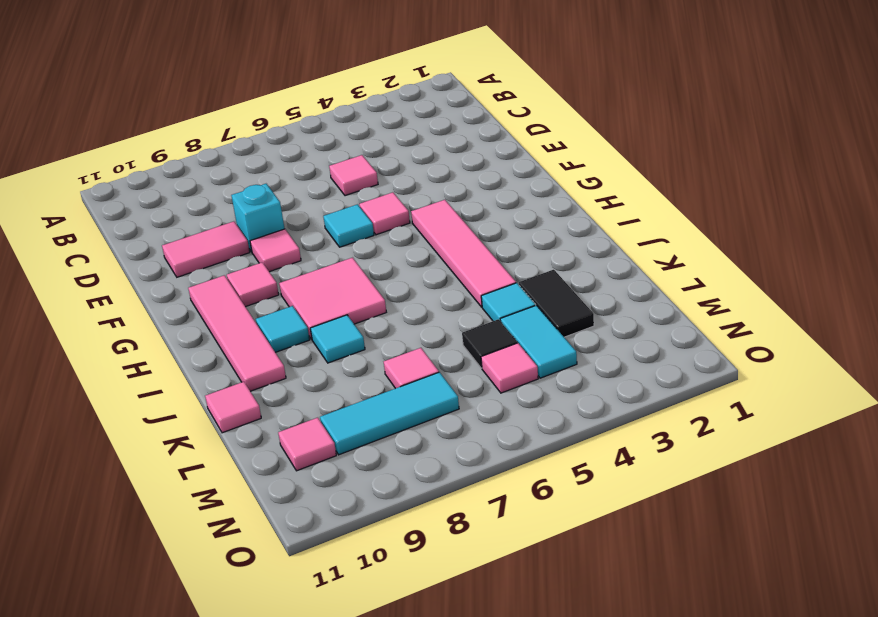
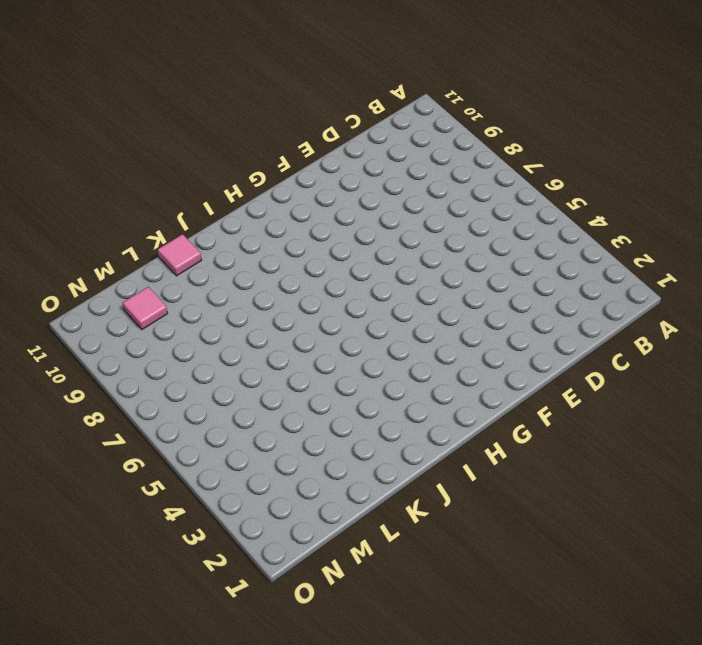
none -> pink 1x1 tile [329,155,378,196]
none -> cyan 1x1 brick [231,184,284,252]
none -> pink 1x2 tile [162,221,250,277]

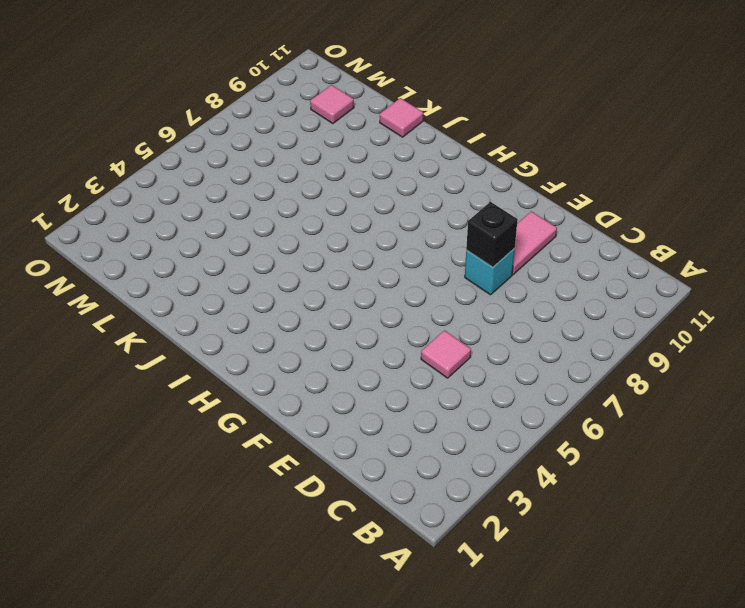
black 1x1 brick [466,202,518,267] -> none
none -> pink 1x1 tile [359,192,410,235]
none -> cyan 1x1 tile [323,204,374,247]
none -> pink 1x1 tile [250,229,301,272]

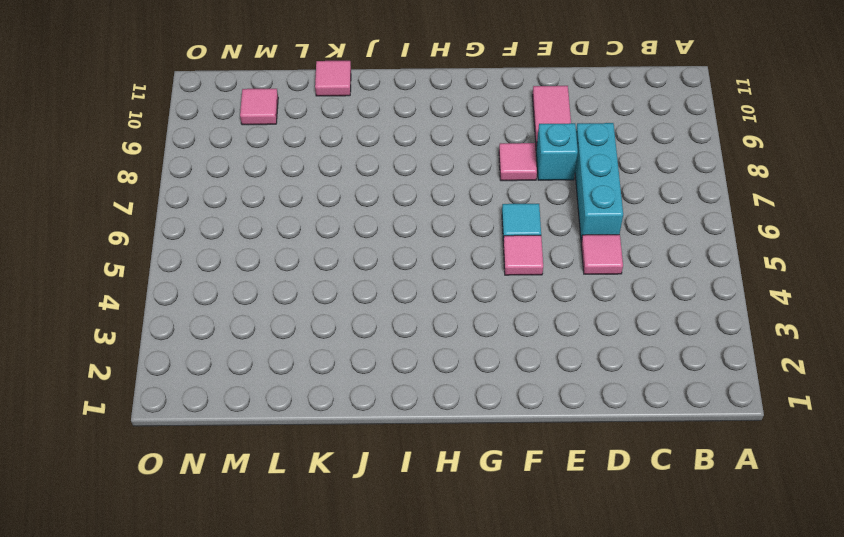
cyan 1x3 brick [575,123,623,241] -> none
none -> pink 1x4 tile [411,200,516,307]
none -> pink 1x1 tile [227,262,279,307]
none -> pink 1x4 tile [188,275,286,391]

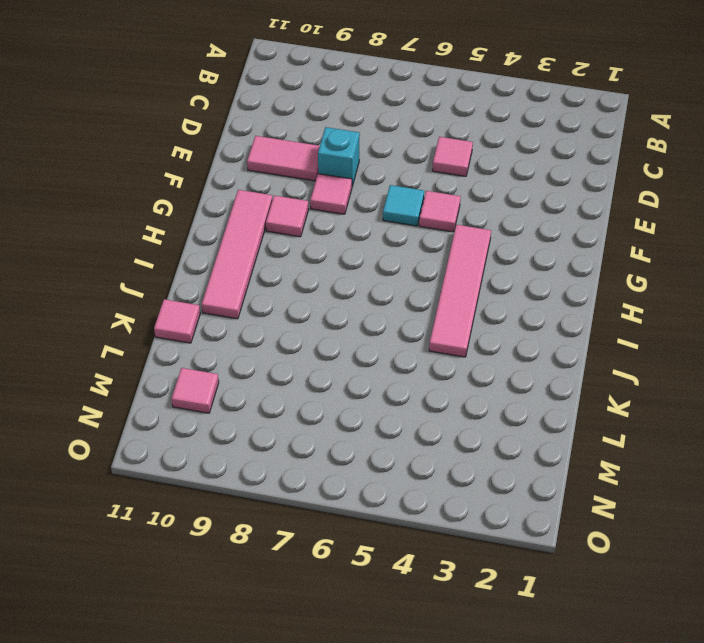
none -> pink 2x2 tile [279,258,386,339]
none -> cyan 1x1 tile [256,306,310,352]
none -> cyan 1x1 tile [310,315,365,363]

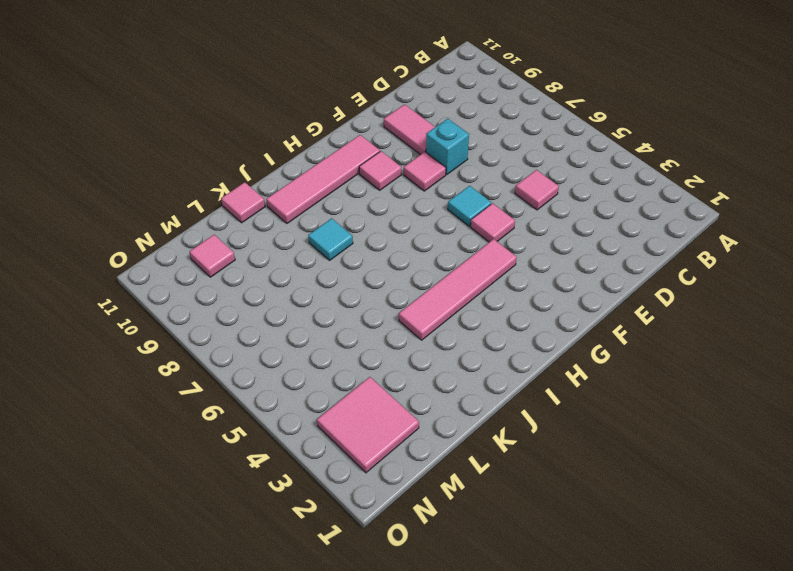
pink 2x2 tile [317,377,419,473] -> pink 2x2 tile moved to [279,258,386,339]
none -> cyan 1x1 tile [256,306,310,352]
none -> black 1x2 tile [519,270,594,337]
none -> cyan 1x1 tile [481,283,536,322]

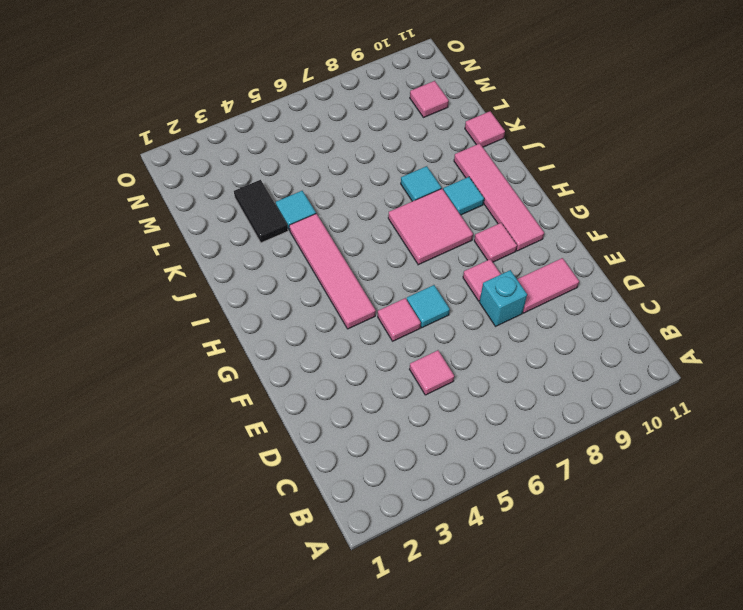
none -> cyan 1x2 tile [500,305,577,378]
none -> black 1x1 tile [462,319,517,368]
none -> pink 1x1 tile [384,348,439,388]

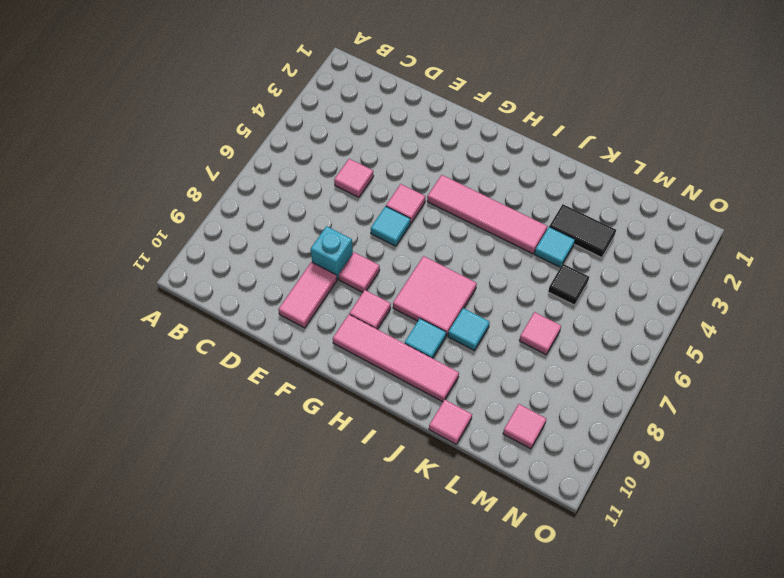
none -> cyan 1x2 tile [500,305,577,378]
none -> pink 1x1 tile [481,343,538,393]
none -> cyan 1x3 tile [320,372,459,455]

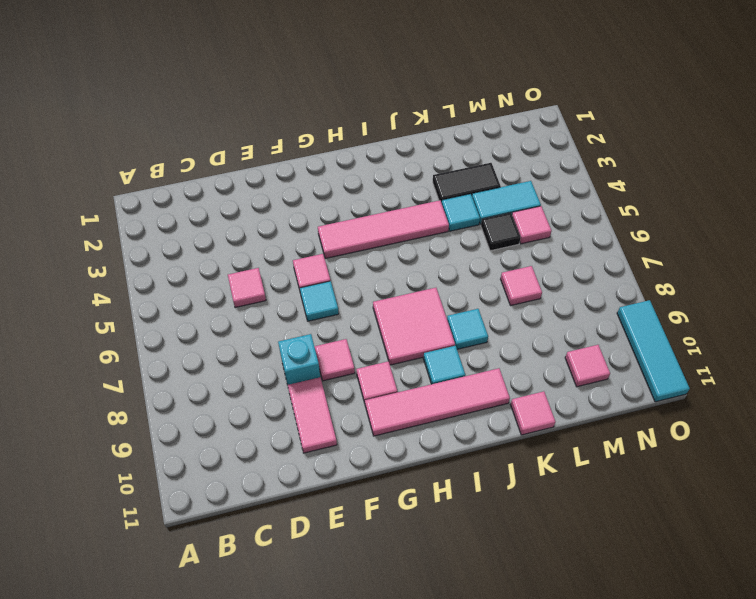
cyan 1x3 tile [617,300,690,402] -> cyan 1x3 tile moved to [320,372,459,455]

